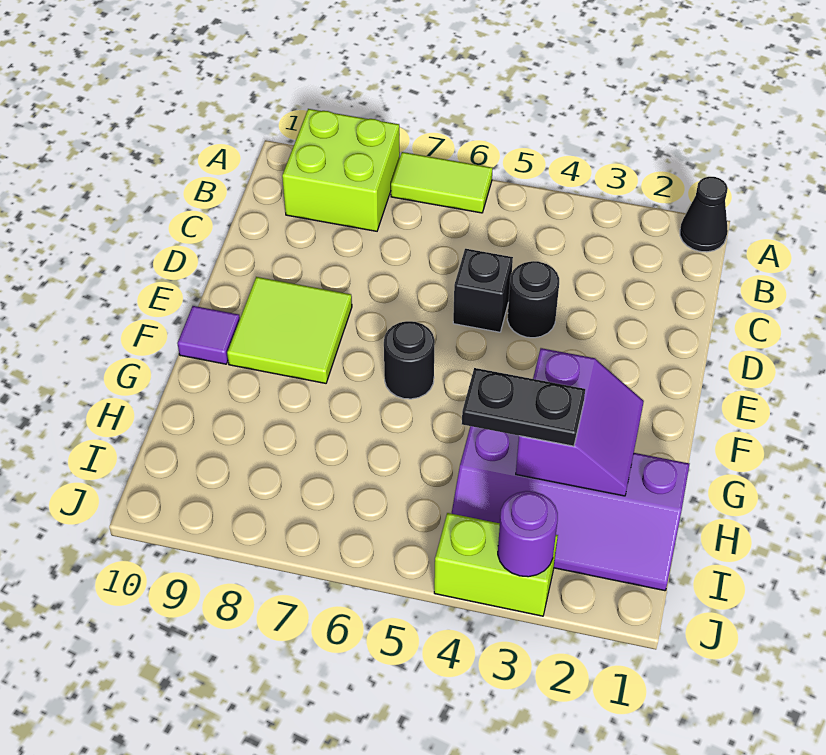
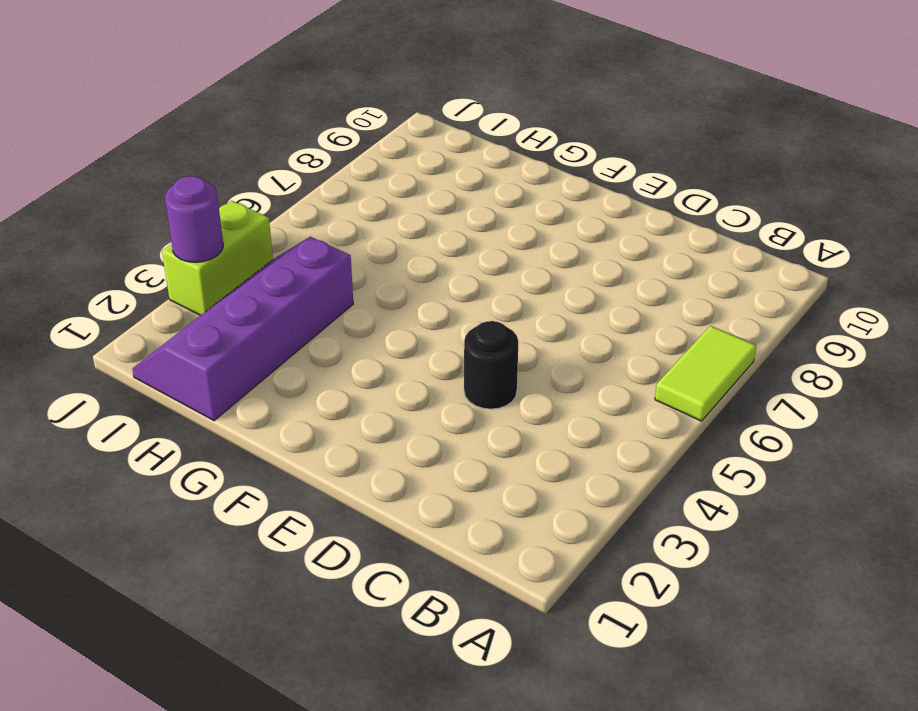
none -> black 1x1 cone [680,177,728,252]
none -> lime 2x2 brick [282,109,400,231]
none -> black 1x1 brick [453,249,513,332]

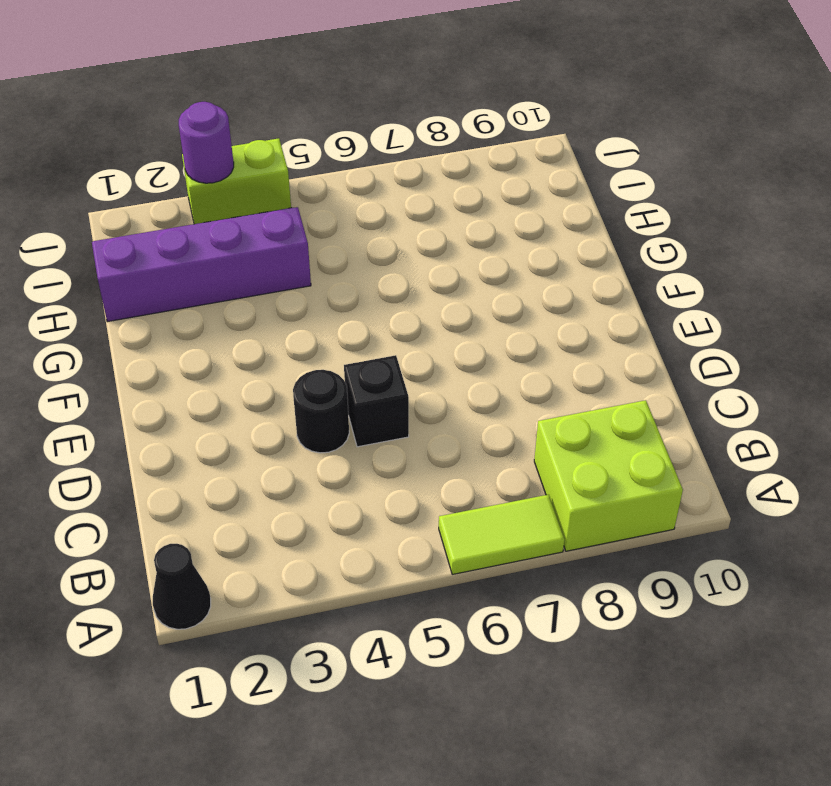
none -> lime 2x2 tile [227,277,352,383]
none -> black 1x1 round brick [384,321,435,399]
none -> purple 1x1 tile [177,306,240,364]

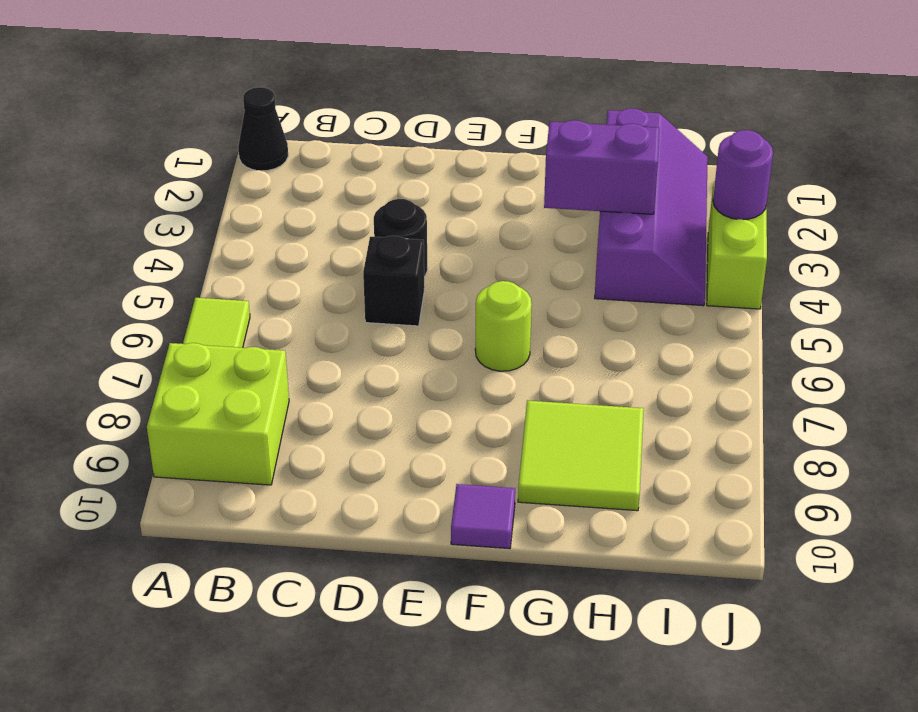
lime 1x1 round brick [475,281,532,371] -> black 1x1 round brick [384,321,435,399]
lime 2x2 tile [518,401,644,511] -> lime 2x2 tile moved to [227,277,352,383]
none -> black 1x2 plate [462,368,585,446]

